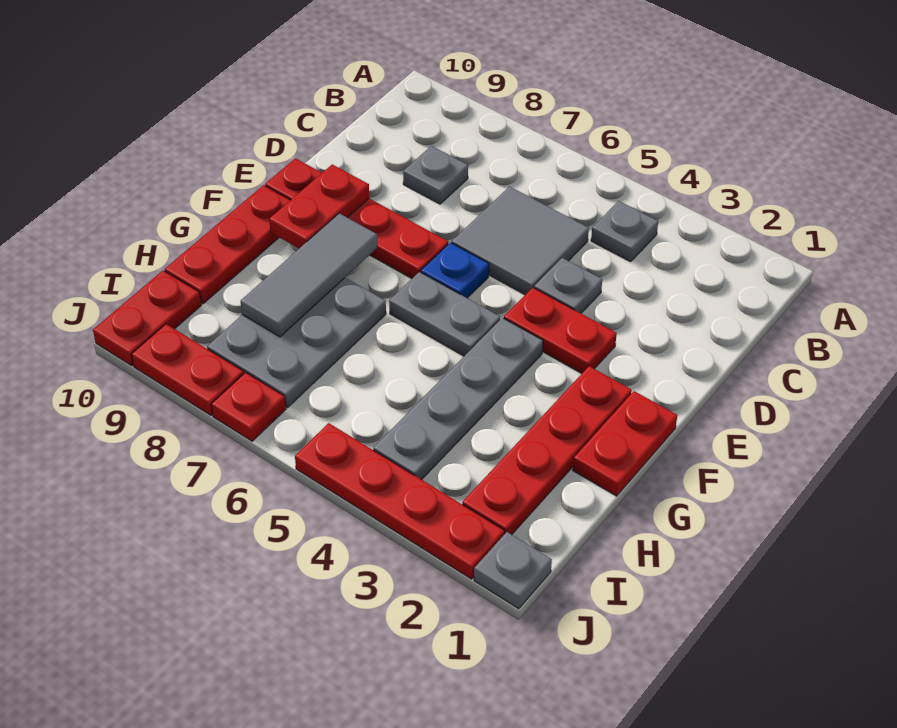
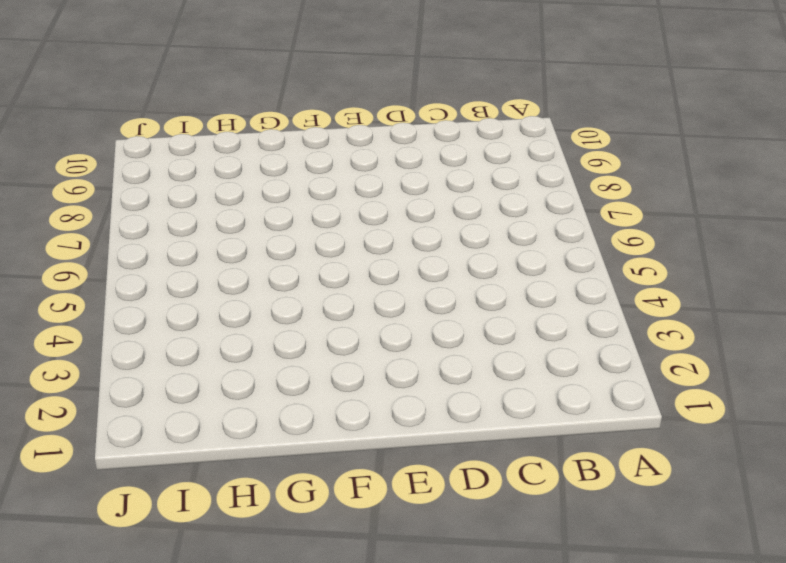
none -> grey 1x1 plate [591,201,658,262]
none -> grey 2x2 tile [452,187,589,295]
none -> grey 1x1 plate [403,146,468,204]

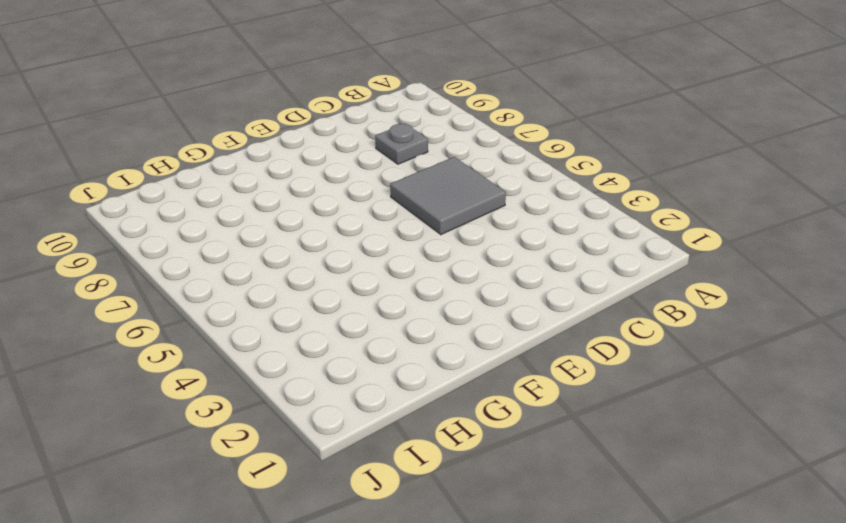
none -> grey 1x1 plate [591,201,658,262]
none -> grey 1x1 plate [534,258,602,313]
none -> red 1x2 plate [504,288,617,373]

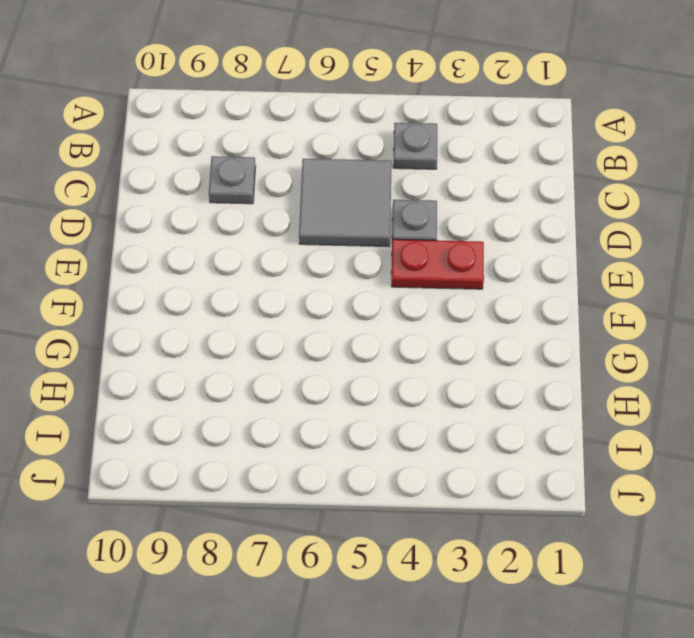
none -> blue 1x1 plate [421,243,489,298]
none -> red 1x4 plate [265,158,448,278]
none -> red 1x2 plate [573,391,677,496]

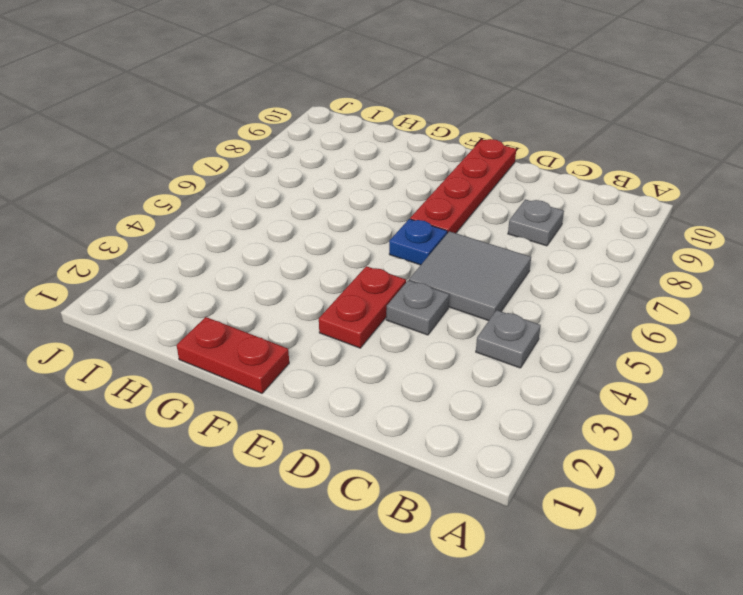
none -> red 1x4 plate [462,366,632,535]
none -> grey 1x4 plate [373,318,543,480]
none -> grey 1x2 plate [389,272,500,356]

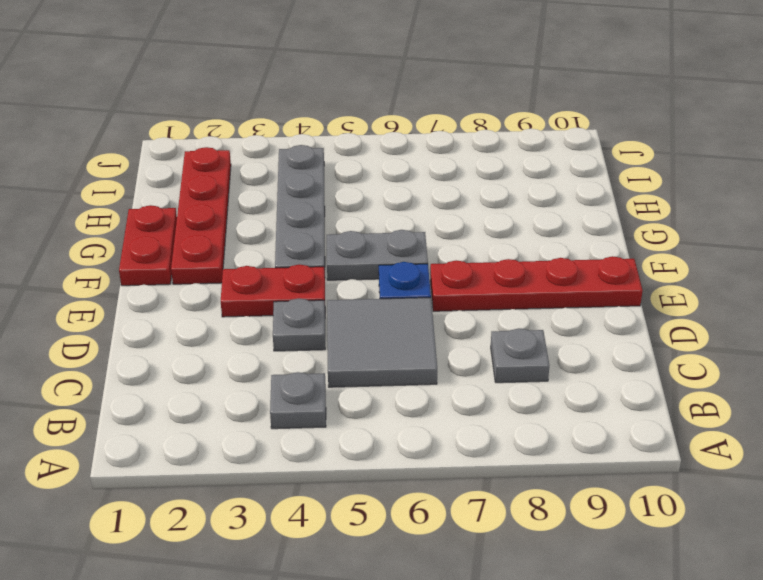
none -> red 1x3 plate [165,185,290,304]
none -> grey 2x3 plate [207,278,386,408]
none -> red 1x2 plate [93,271,201,366]

